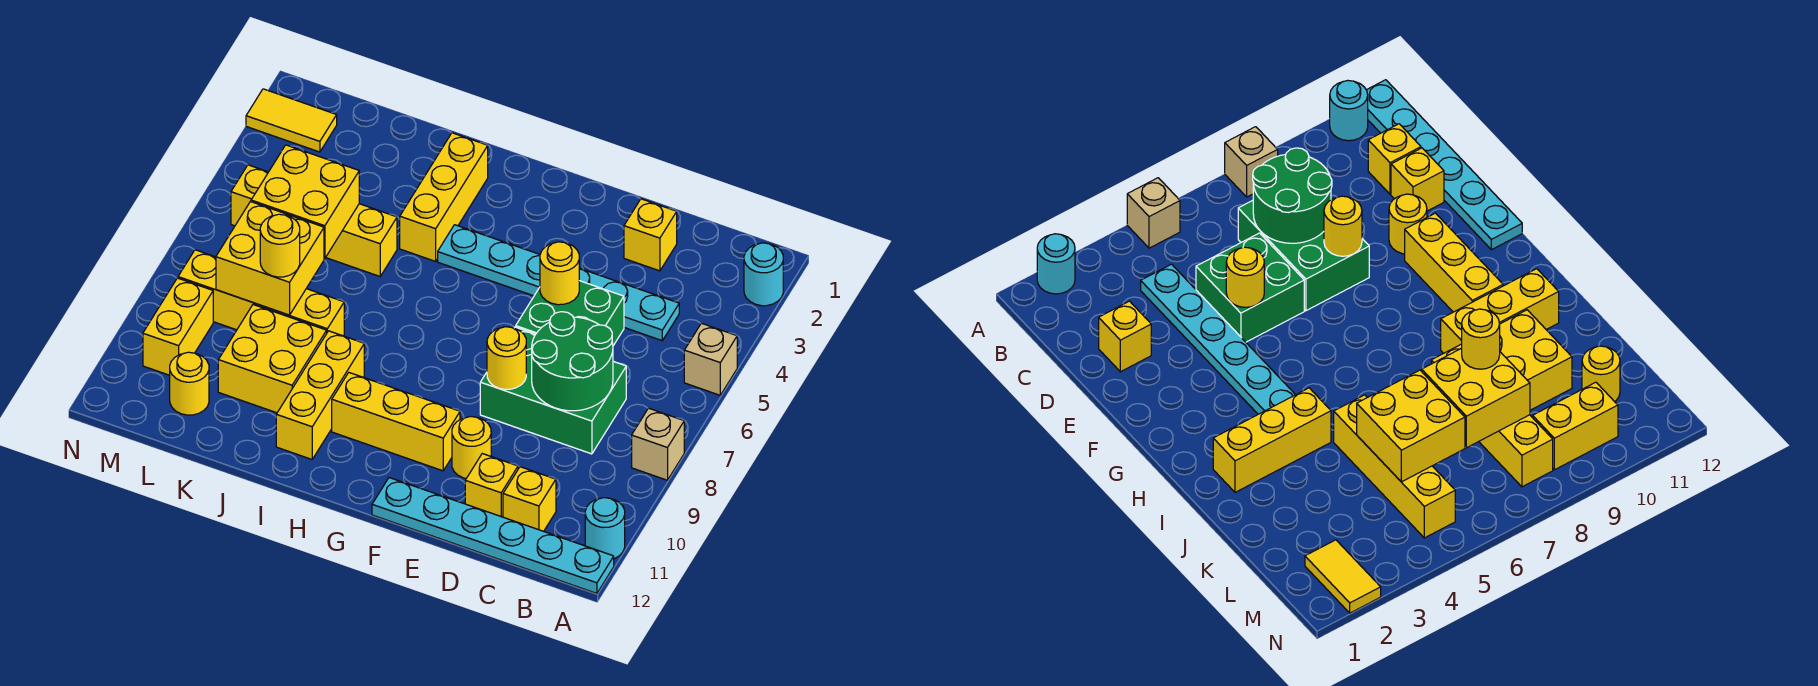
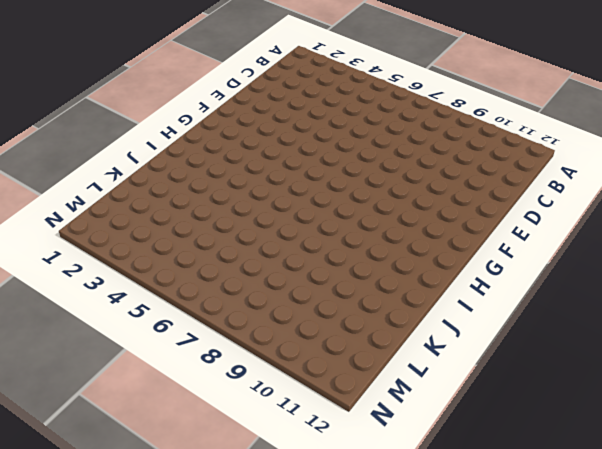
none -> cyan 1x1 round brick [744,243,783,306]
none -> tan 1x1 brick [684,323,737,395]
none -> tan 1x1 brick [632,408,684,480]

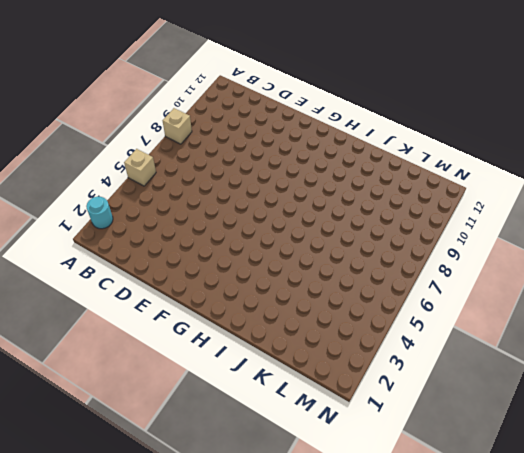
none -> cyan 1x1 round brick [585,498,625,559]
none -> cyan 1x6 plate [372,478,614,593]
none -> cyan 1x6 plate [438,225,679,341]

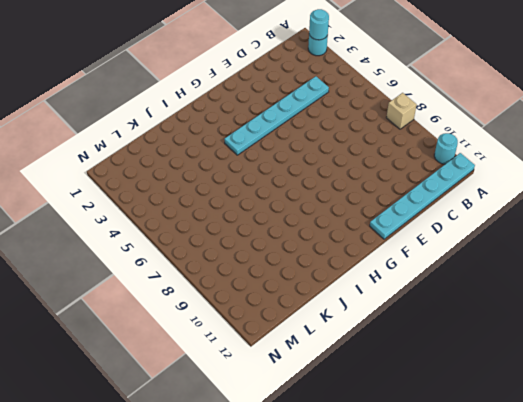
cyan 1x1 round brick [309,9,329,40] -> none
none -> tan 1x1 brick [684,323,737,395]
none -> green 2x3 brick [480,327,626,454]
none -> yellow 1x1 brick [503,467,556,531]

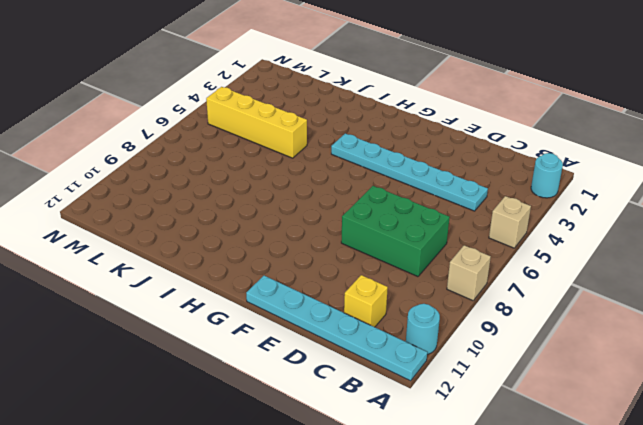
none -> yellow 1x1 brick [624,199,677,271]
none -> green 2x2 brick [516,281,624,346]
none -> yellow 1x1 brick [465,454,518,517]

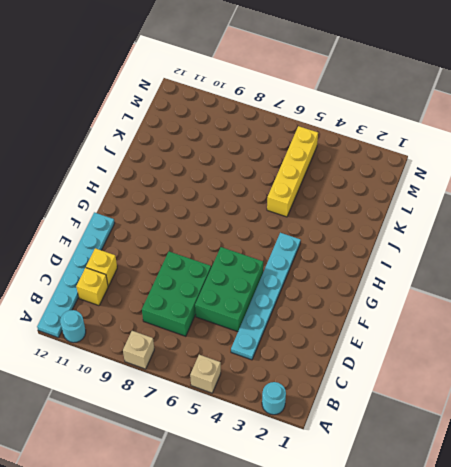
green 2x3 brick [195,247,263,332] -> green 2x2 brick [516,281,624,346]
none -> yellow 1x1 brick [624,199,677,271]
none -> yellow 1x1 round brick [452,417,491,478]
none -> yellow 1x3 brick [332,373,460,471]

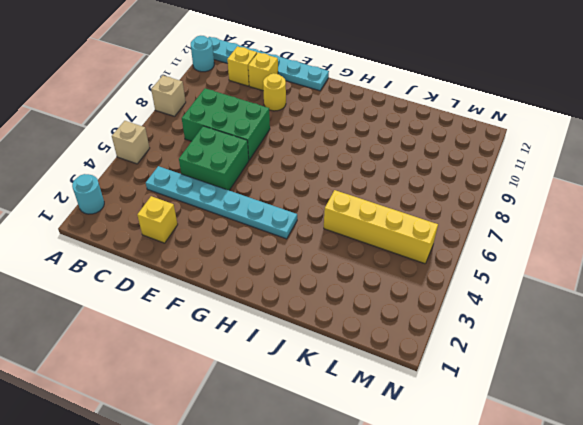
none -> yellow 1x3 brick [332,373,460,471]
none -> yellow 1x3 brick [400,133,488,261]
none -> yellow 1x3 brick [276,331,364,459]

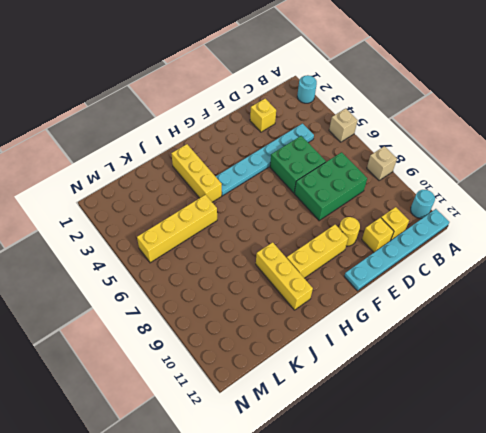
none -> yellow 1x4 brick [178,250,344,336]
none -> yellow 2x2 brick [218,305,327,413]
none -> yellow 1x1 round brick [170,352,209,415]

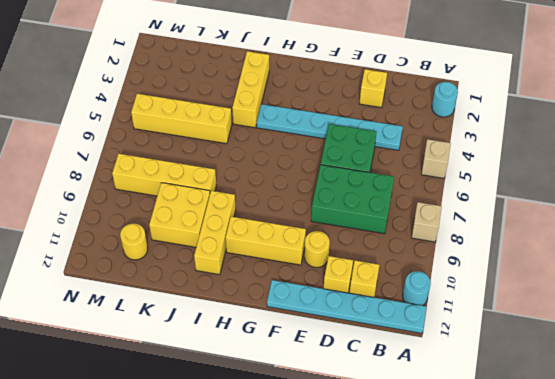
none -> yellow 1x2 tile [246,89,337,152]
none -> yellow 1x2 brick [143,278,213,375]
none -> green 2x2 round brick [532,312,613,411]

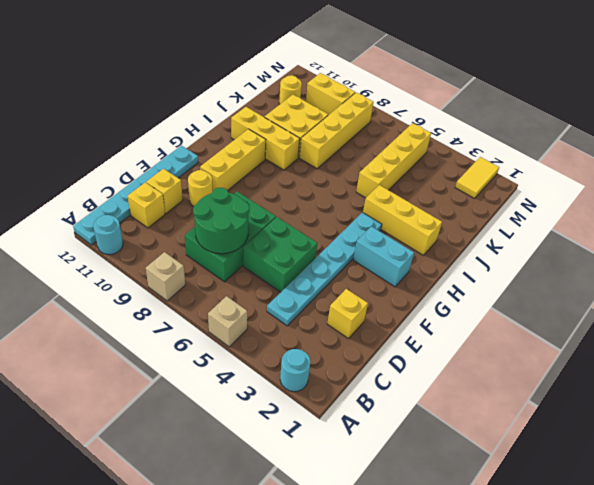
cyan 1x2 brick [353,226,414,287] -> none
none -> yellow 1x1 round brick [540,242,579,305]
none -> yellow 1x1 round brick [487,327,526,389]
none -> yellow 2x2 brick [251,145,359,258]

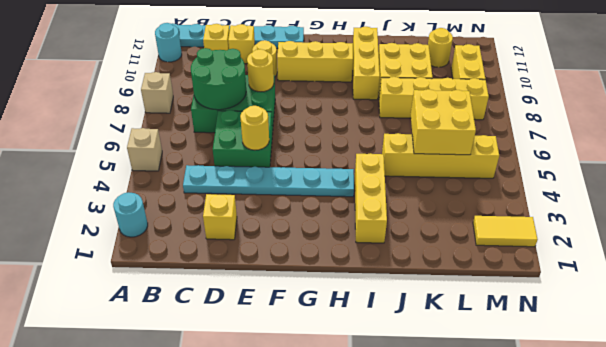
none -> yellow 2x2 brick [216,202,324,315]
none -> yellow 1x1 round brick [260,214,300,277]

